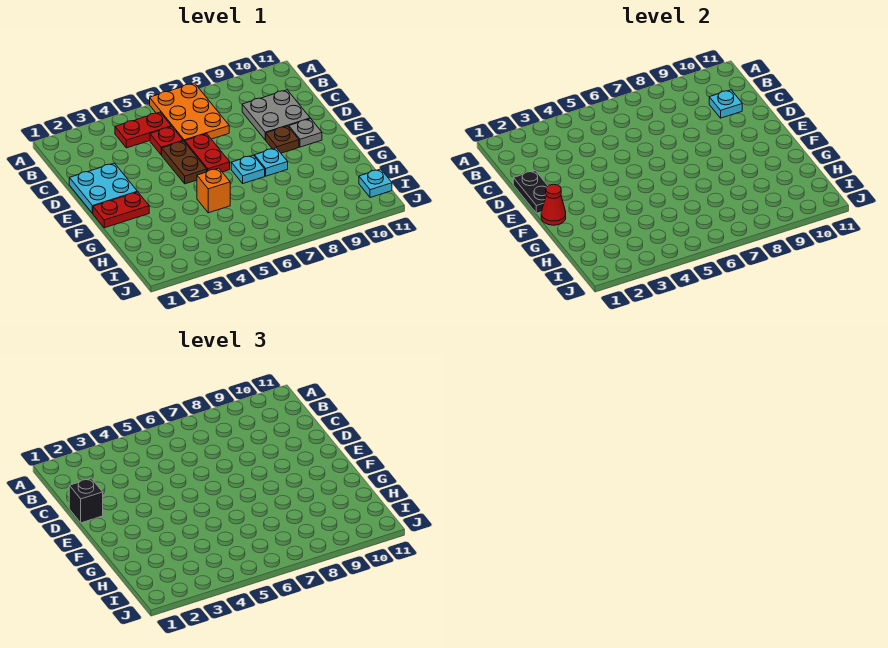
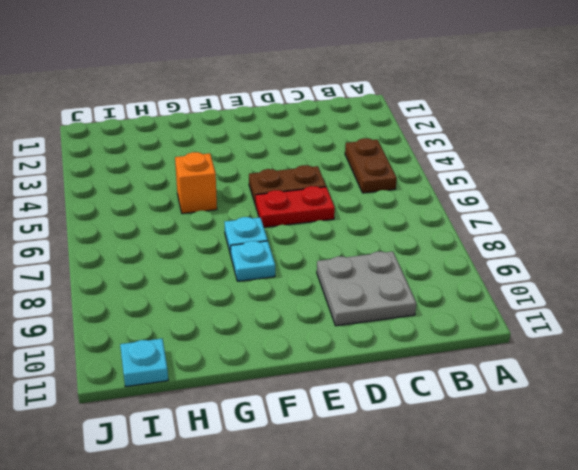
brown 1x2 plate [345,138,397,193] -> red 1x2 plate [115,112,171,148]
none -> orange 2x3 plate [150,83,229,142]
none -> red 1x1 plate [150,127,183,155]
none -> cyan 2x2 plate [69,163,137,213]

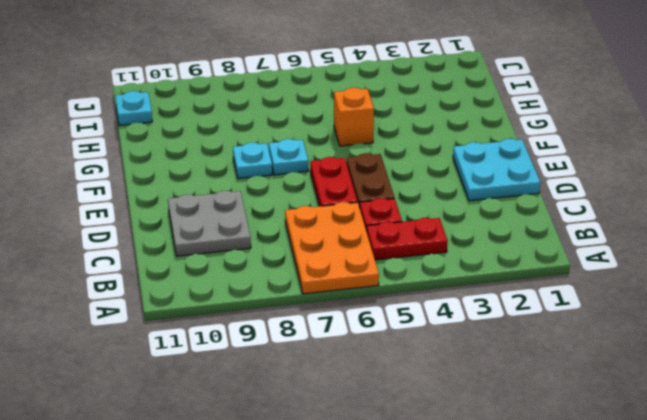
none -> brown 1x1 plate [266,126,299,153]
none -> grey 1x1 plate [289,119,322,147]
none -> red 1x2 plate [93,192,149,228]

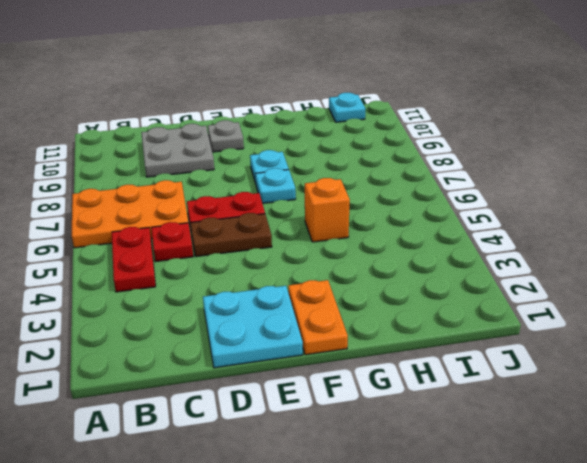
orange 1x2 plate [288,280,348,355] -> red 1x2 plate [93,192,149,228]
none -> brown 1x1 plate [266,126,299,153]
none -> cyan 1x1 plate [709,90,742,118]
none -> black 1x2 plate [513,171,548,213]

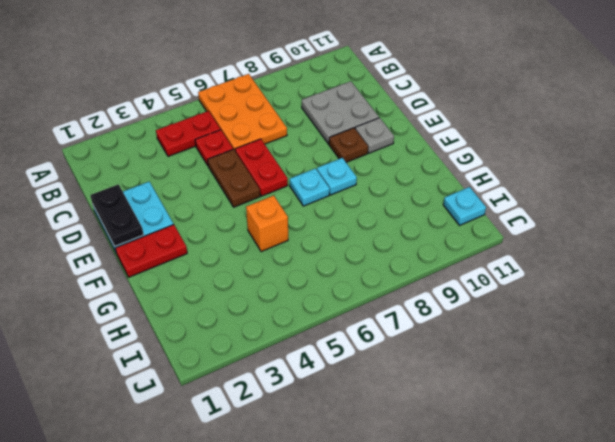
none -> cyan 1x1 plate [709,90,742,118]
none -> red 1x1 cone [541,184,566,225]
none -> black 1x1 brick [69,478,103,523]

